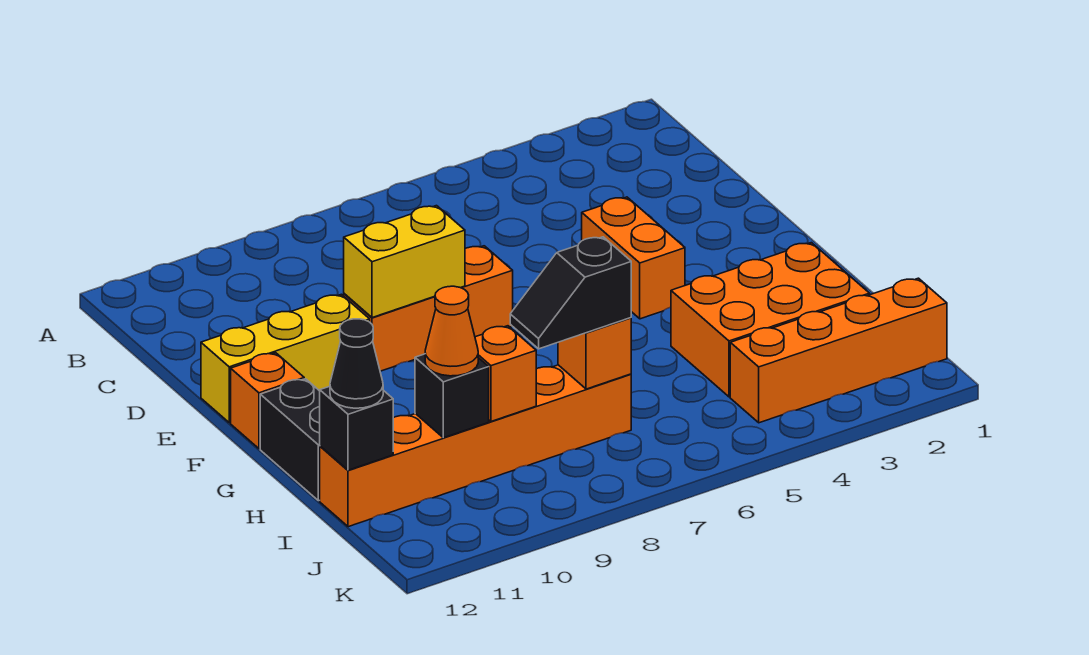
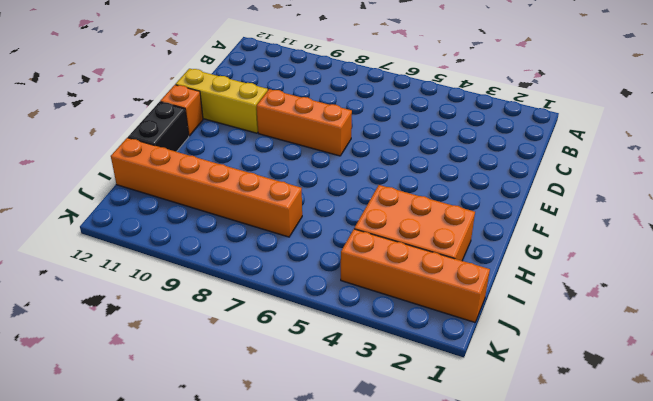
none -> orange 1x2 brick [582,197,685,319]
none -> yellow 1x2 brick [344,206,465,318]
none -> orange 1x1 brick [558,318,631,389]

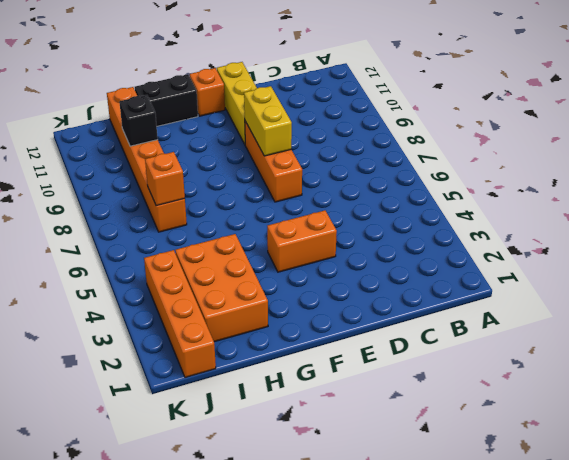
none -> orange 1x1 brick [475,326,536,421]
none -> black 1x1 brick [320,386,393,470]
none -> black 1x2 slope [510,237,631,349]

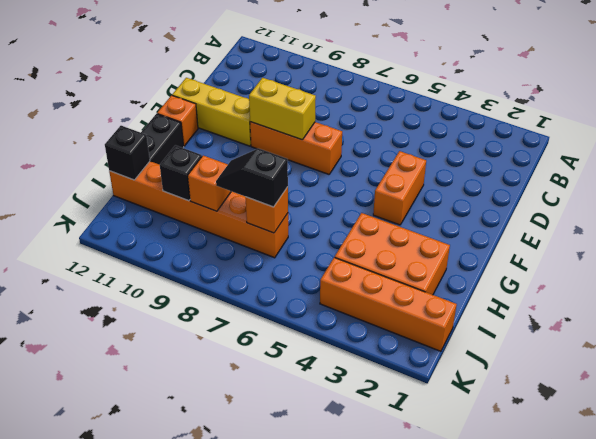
none -> orange 1x1 cone [425,286,478,376]
none -> black 1x1 cone [330,319,383,408]

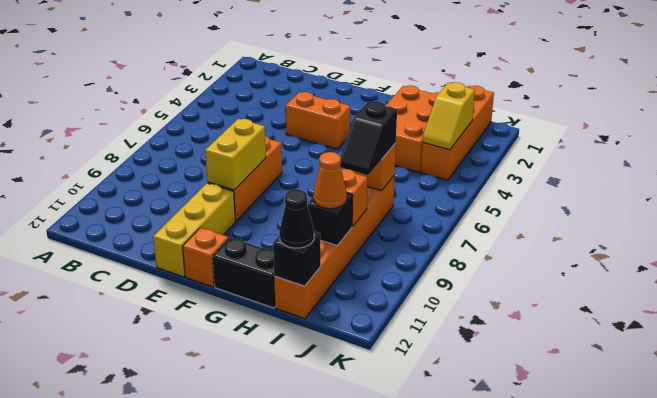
yellow 1x2 slope [422,82,475,150] -> none

